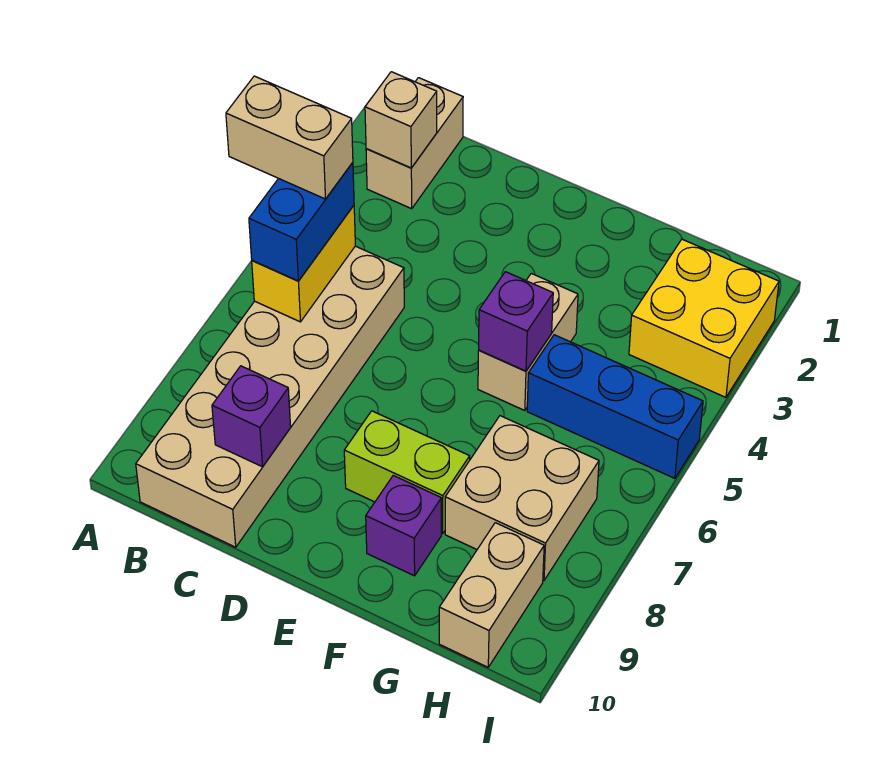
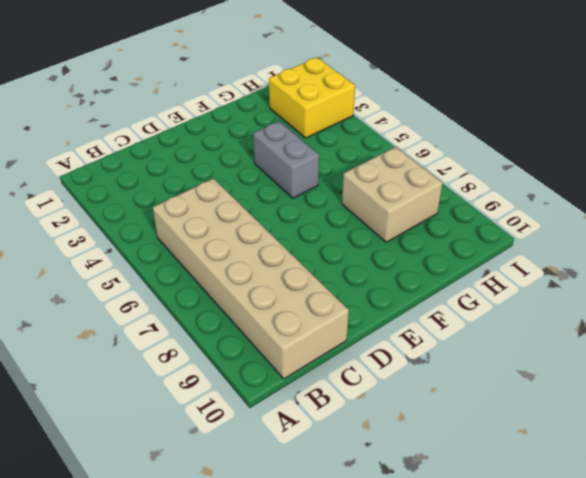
grey 1x2 brick [253,121,319,198] -> tan 1x2 brick [478,273,578,410]
none -> tan 1x2 brick [366,78,463,209]
none -> lime 1x2 brick [344,411,470,533]
none -> purple 1x1 brick [366,475,441,576]

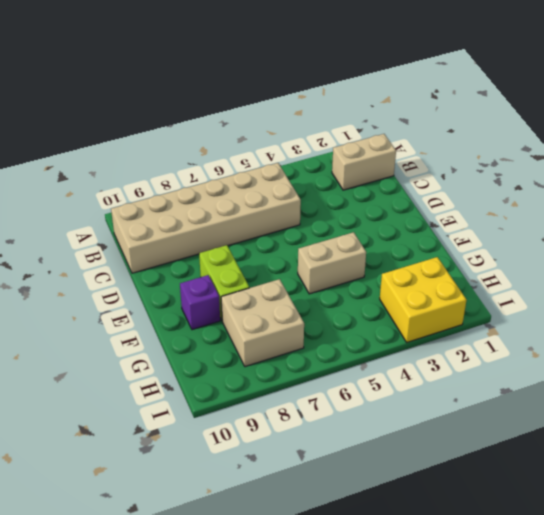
none -> blue 1x3 brick [527,335,703,478]
none -> tan 1x2 brick [439,523,544,667]
none -> tan 1x1 brick [365,72,437,168]

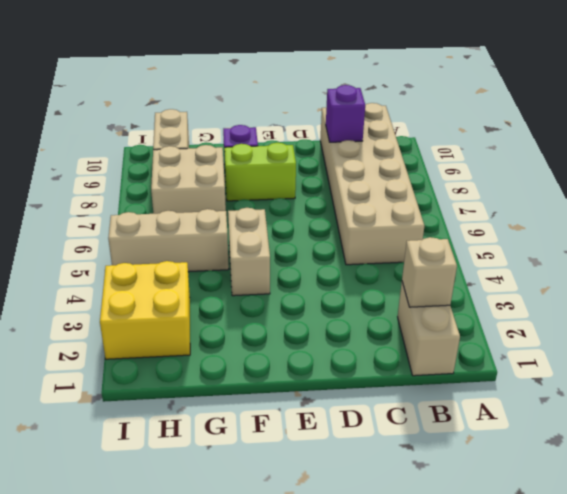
tan 1x3 brick [108,209,229,272] -> blue 1x3 brick [527,335,703,478]
none -> yellow 1x2 brick [252,206,355,322]
none -> purple 1x1 brick [479,272,553,371]
none -> blue 1x2 brick [249,163,354,281]

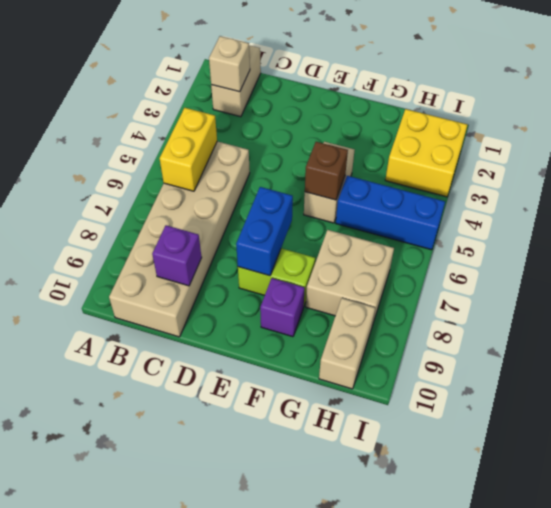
blue 1x2 brick [236,187,293,276] -> blue 1x2 brick moved to [249,163,354,281]
brown 1x1 brick [305,142,348,200] -> purple 1x1 brick [479,272,553,371]
none -> tan 1x2 brick [226,76,353,199]

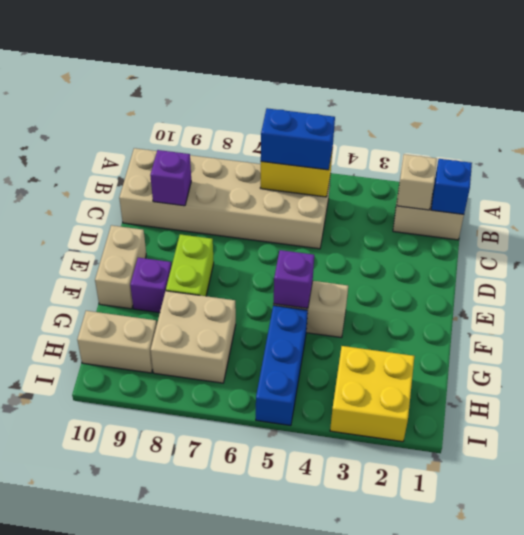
blue 1x1 brick [431,159,472,214] -> none
tan 1x2 brick [95,225,146,309] -> tan 1x2 brick moved to [226,76,353,199]

